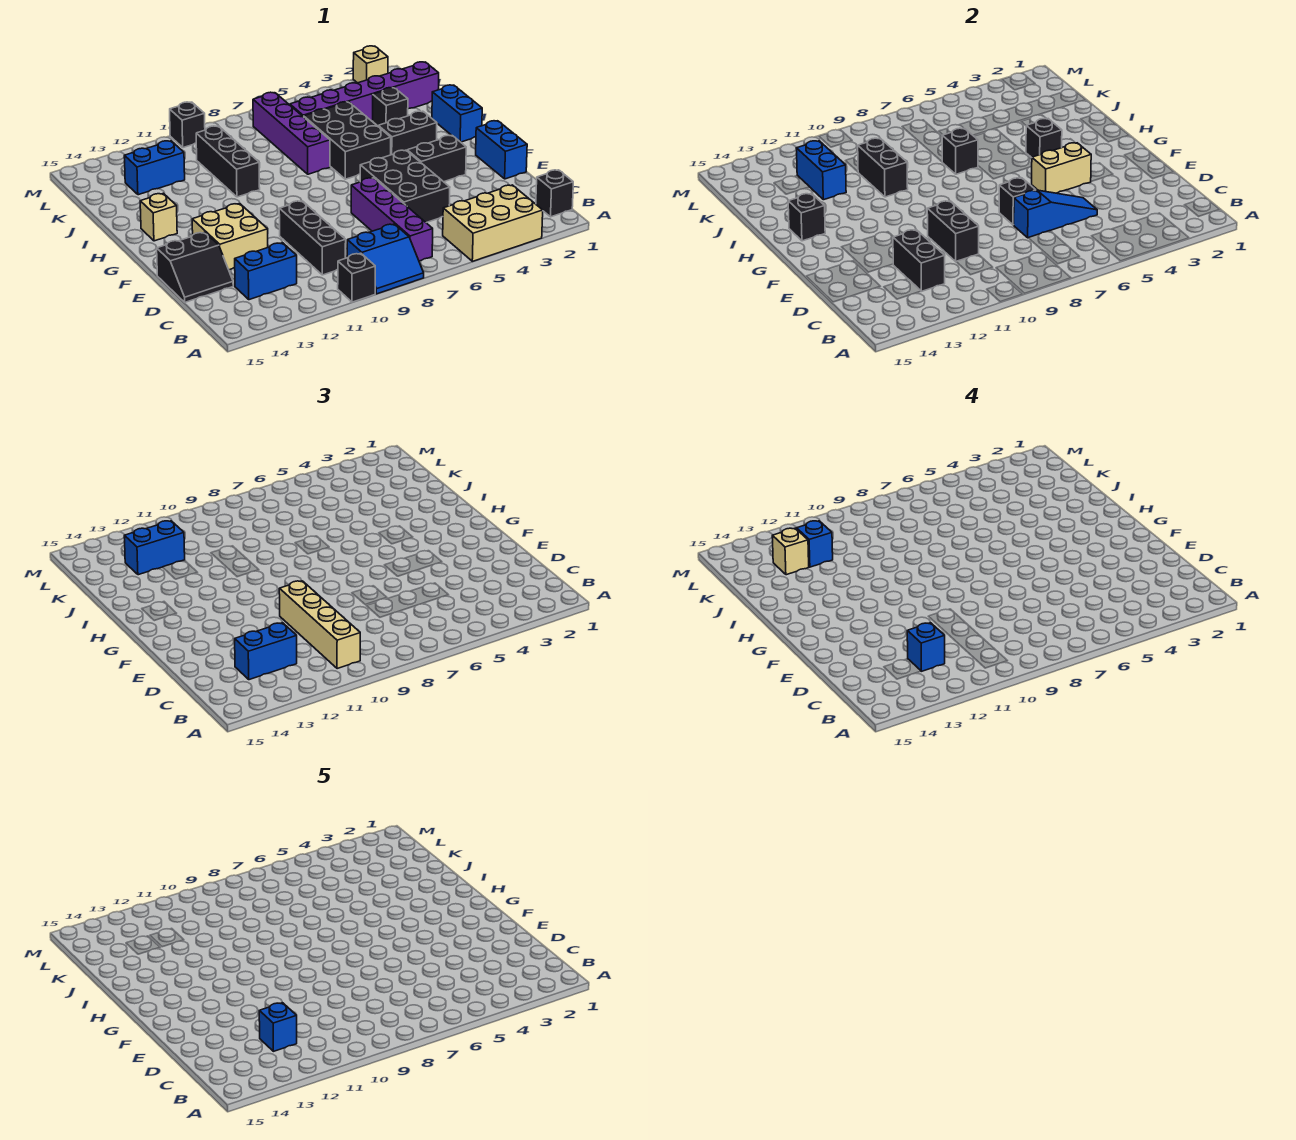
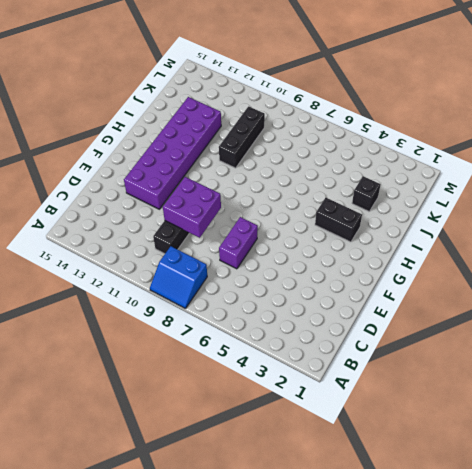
purple 1x2 brick [219,217,258,269] -> purple 1x4 brick [351,178,433,261]
purple 2x2 brick [163,177,221,238] -> black 1x2 brick [927,201,979,262]
purple 2x6 brick [124,97,221,209] -> tan 2x2 brick [192,204,268,270]
none -> tan 2x3 brick [443,185,543,261]
none -> black 1x1 brick [338,253,375,302]
none -> black 1x1 brick [536,170,573,217]
none -> blue 1x2 brick [235,243,297,300]

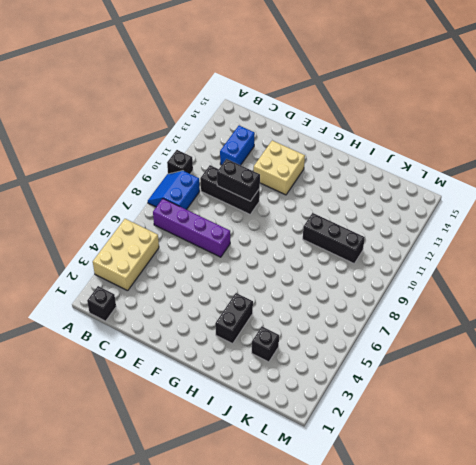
none -> black 2x3 brick [360,150,450,223]
none -> black 2x2 slope [157,232,233,302]
none -> blue 1x2 brick [476,121,527,179]
none -> black 1x2 brick [407,135,466,182]

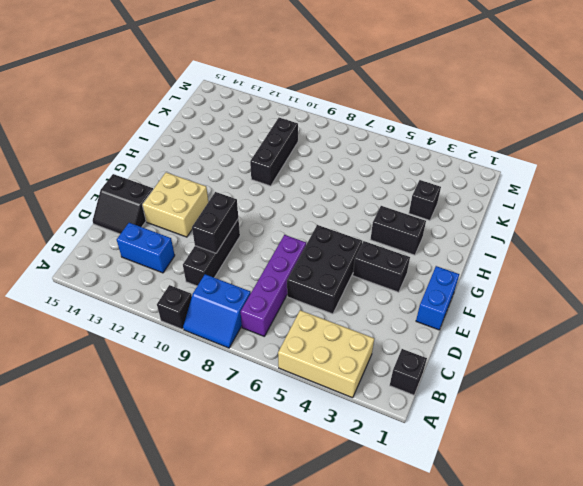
none -> blue 1x2 brick [432,85,482,142]
none -> black 2x3 brick [304,102,391,179]
none -> tan 1x1 brick [140,193,177,241]
none -> purple 1x4 brick [253,92,330,174]

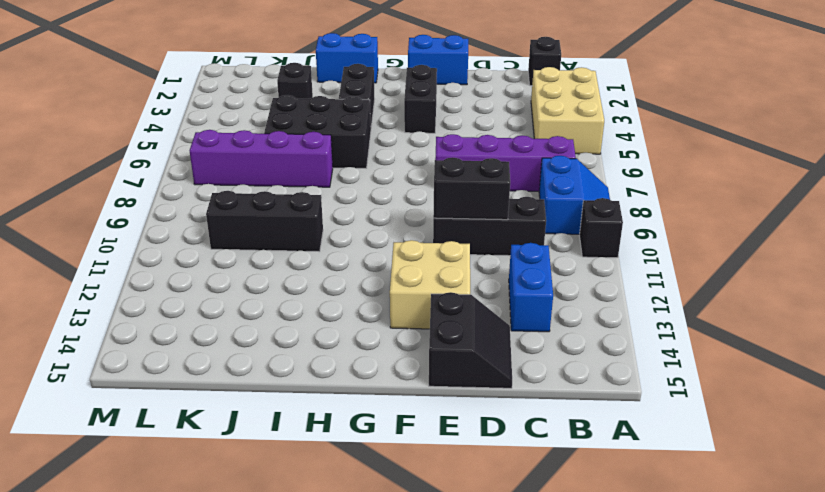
none -> black 2x3 brick [360,150,450,223]
none -> tan 1x1 brick [140,193,177,241]
none -> purple 1x6 brick [290,62,439,121]
none -> blue 1x2 brick [124,141,185,195]

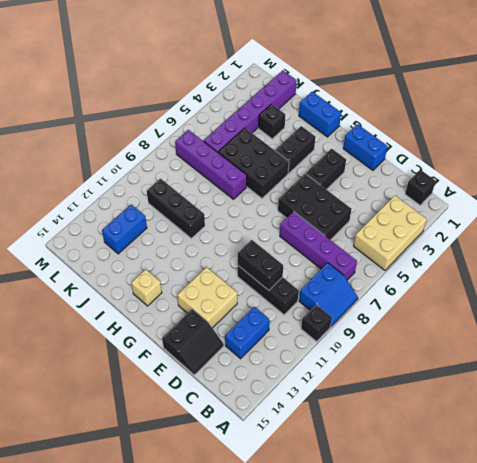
none -> tan 1x1 brick [353,46,388,83]
none -> black 1x1 brick [170,102,205,148]
none -> black 1x2 brick [893,230,945,291]
none -> blue 1x3 slope [1014,190,1097,238]

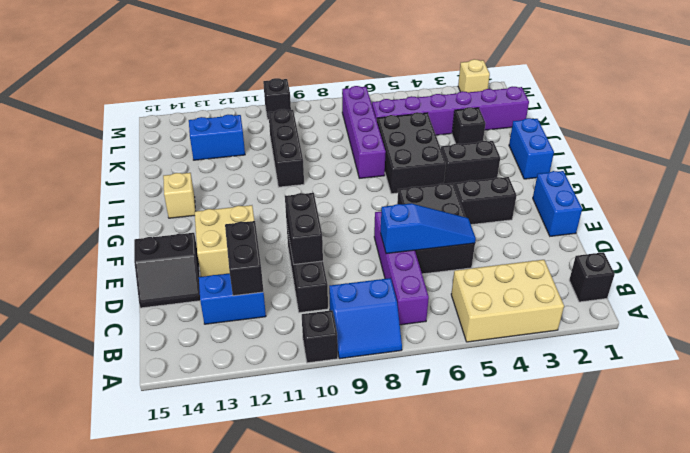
none -> black 1x1 brick [999,178,1036,225]
none -> tan 1x2 brick [1032,143,1091,193]
none -> black 1x1 brick [1026,119,1062,158]
none -> black 1x1 brick [788,193,825,241]

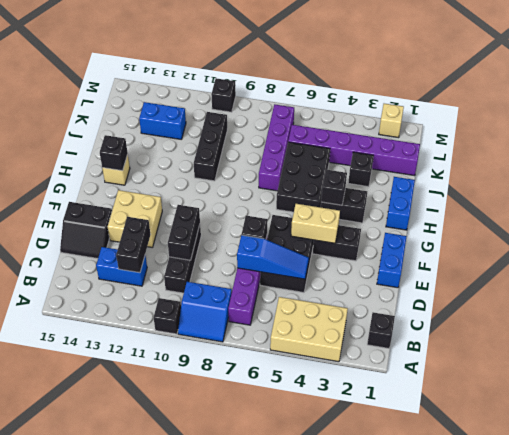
none -> black 1x1 brick [942,128,978,174]
none -> black 1x2 brick [858,138,908,197]
none -> blue 1x2 brick [796,141,846,200]
none -> tan 1x4 brick [279,581,360,669]

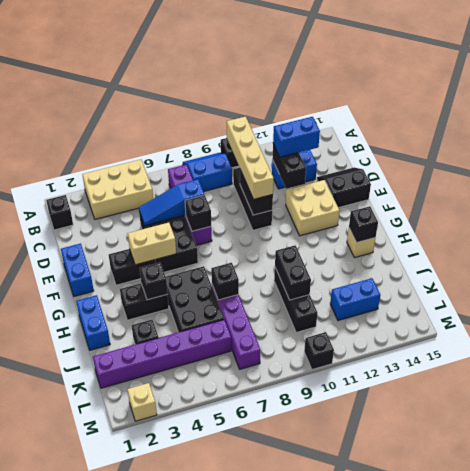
none -> blue 1x2 brick [796,141,846,200]
none -> blue 1x2 brick [124,521,185,575]
none -> blue 1x1 brick [907,623,945,671]
none -> blue 1x1 brick [796,521,833,567]

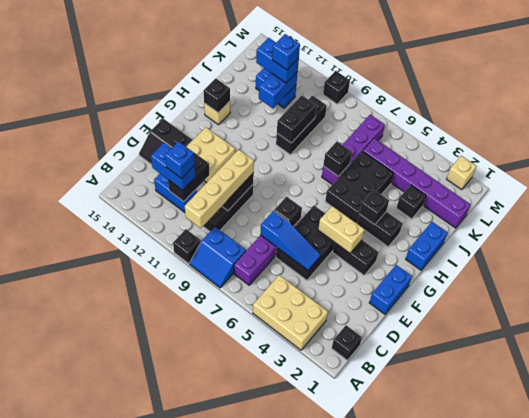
none -> tan 1x1 brick [772,528,809,575]
none -> blue 1x1 brick [259,1003,297,1051]

